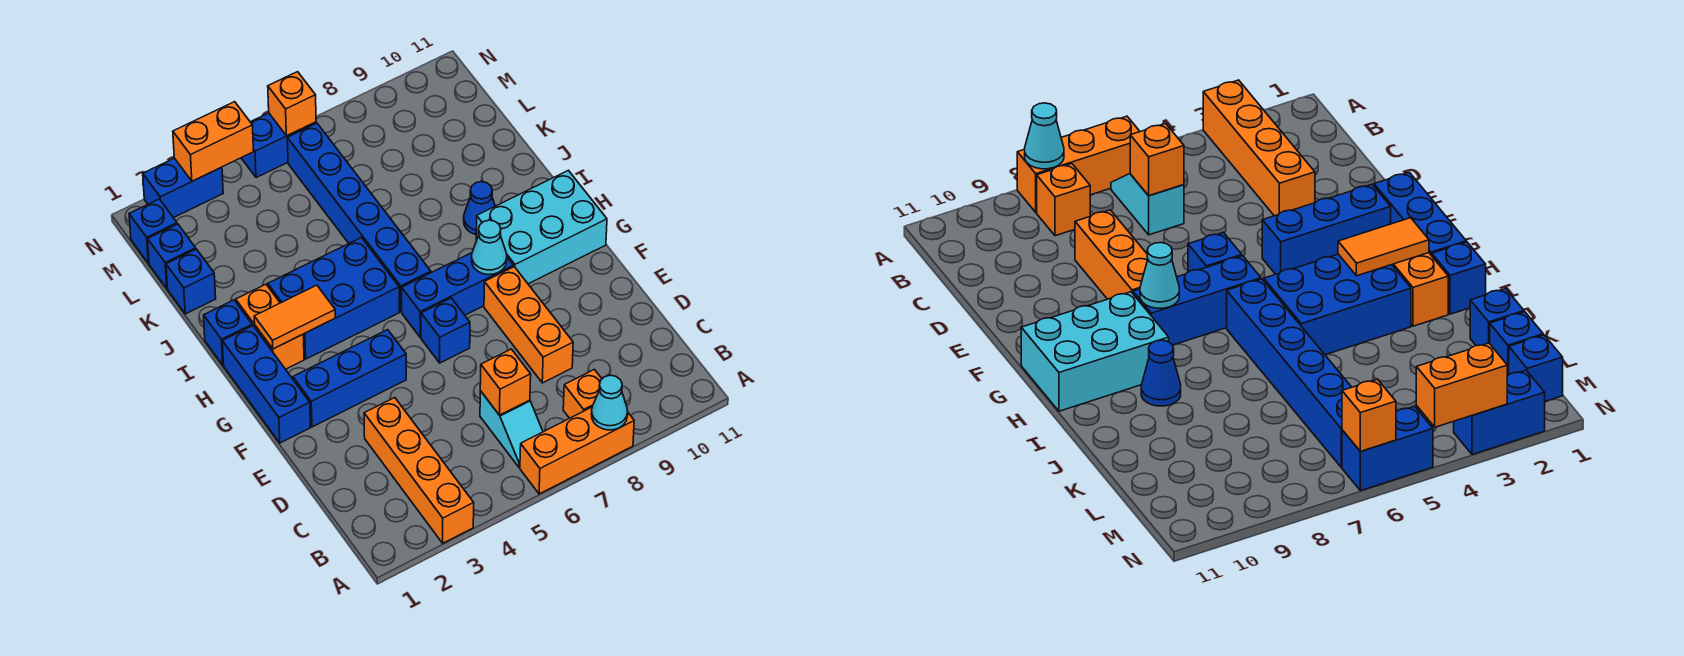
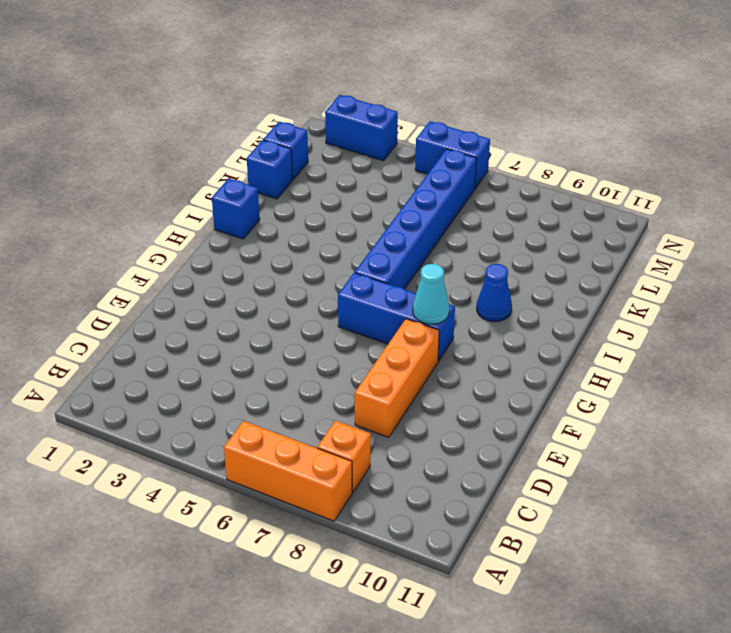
none -> orange 1x4 brick [364,398,474,543]
none -> cyan 1x2 slope [480,391,543,467]
none -> blue 1x3 brick [222,326,311,443]

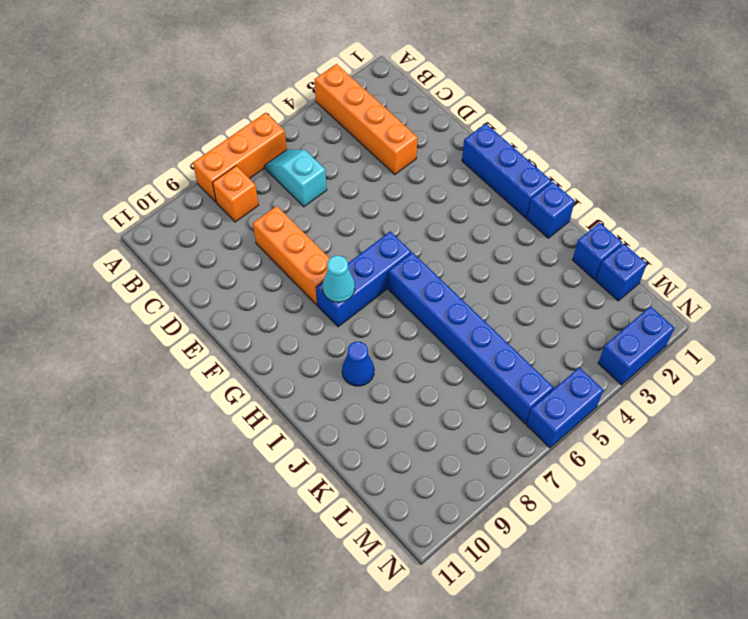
none -> blue 1x3 brick [293,330,406,427]
none -> blue 1x1 brick [421,298,470,363]
none -> cyan 2x3 brick [476,170,607,284]

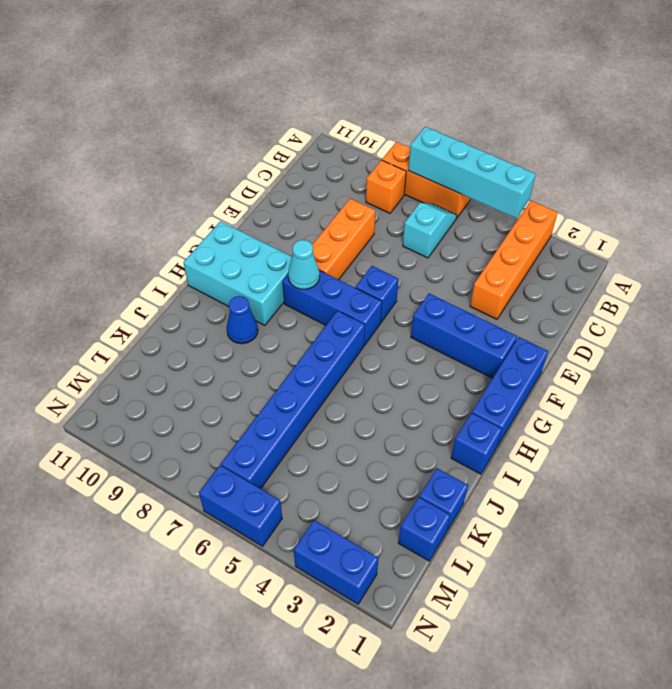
cyan 1x4 brick [408,127,536,219] -> none
none -> orange 1x2 brick [236,284,304,369]
none -> blue 2x3 brick [268,238,399,359]
none -> blue 1x1 brick [129,199,177,263]

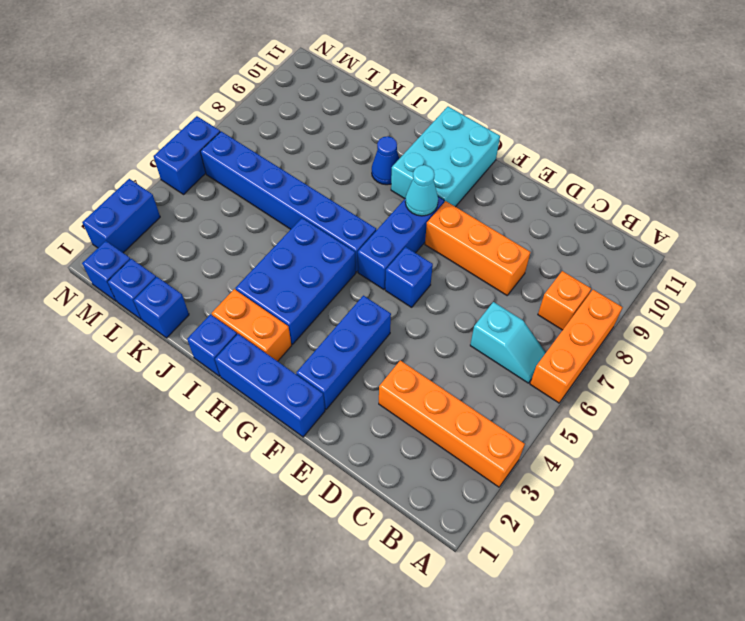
none -> cyan 1x1 cone [591,375,628,430]
none -> orange 1x1 brick [480,349,531,415]
none -> orange 1x2 tile [254,285,335,349]

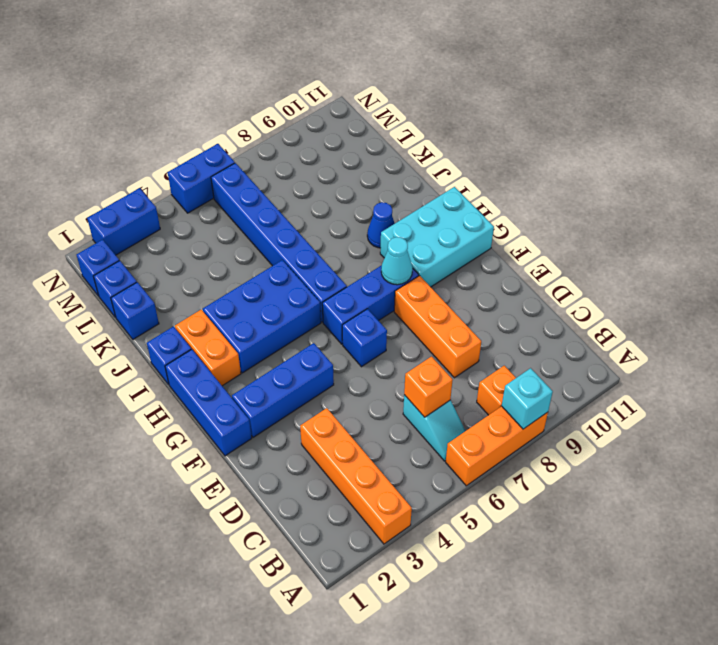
cyan 1x1 brick [502,368,553,429] -> cyan 1x1 cone [591,375,628,430]
none -> orange 1x2 tile [254,285,335,349]
none -> orange 1x2 brick [173,102,254,181]
none -> orange 1x1 brick [268,72,316,136]

